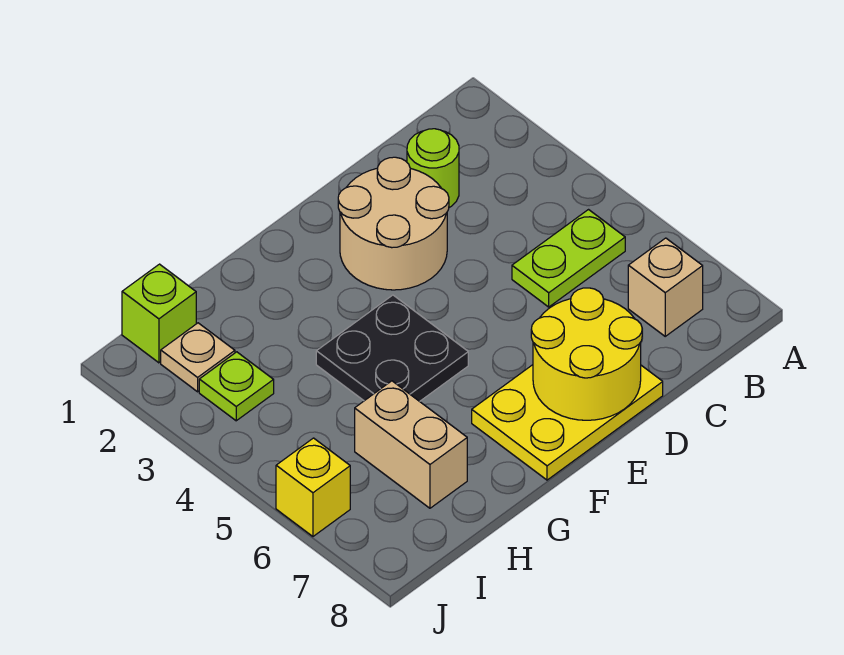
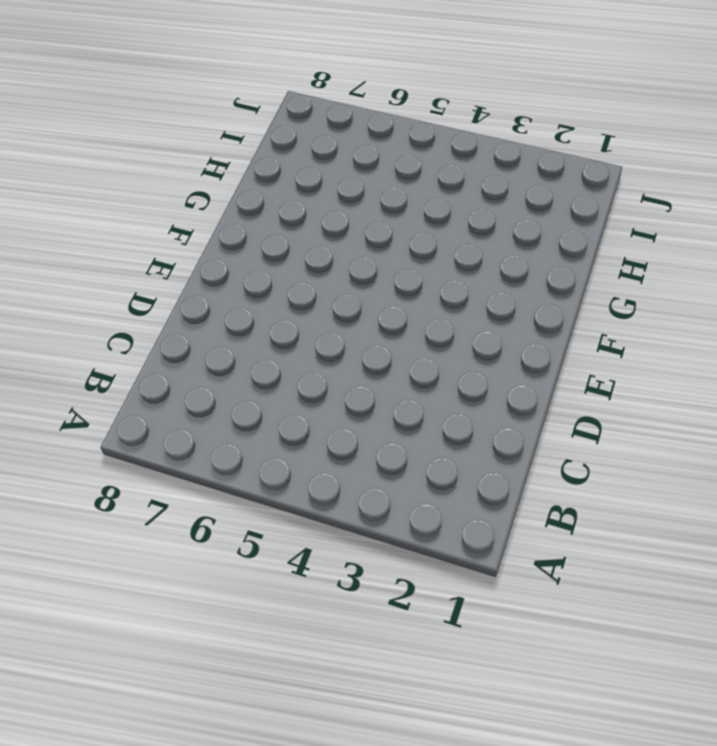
none -> lime 1x2 plate [512,210,625,307]
none -> tan 1x1 brick [628,238,703,336]
none -> lime 1x1 round brick [407,129,459,208]

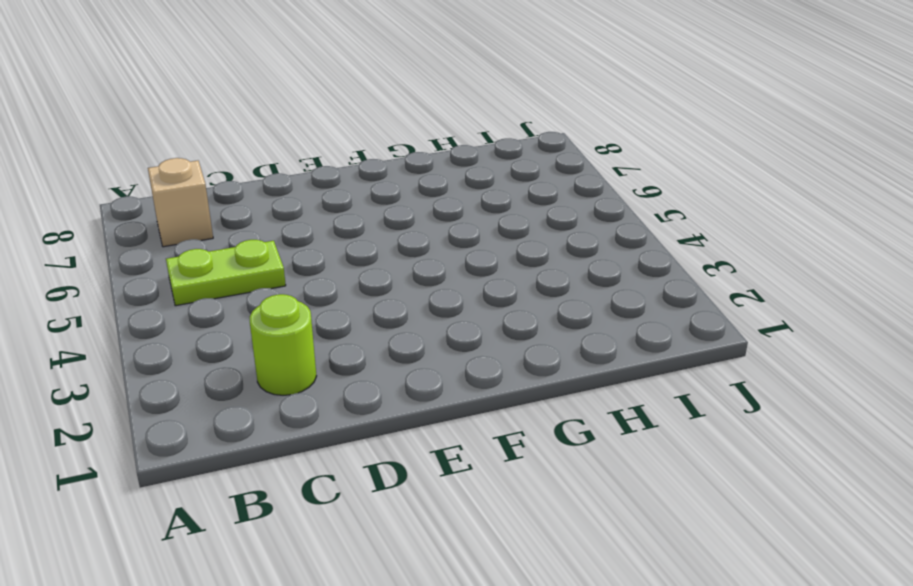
none -> tan 2x2 round brick [338,157,449,290]
none -> yellow 2x3 plate [472,365,663,480]
none -> black 2x2 plate [316,295,468,401]

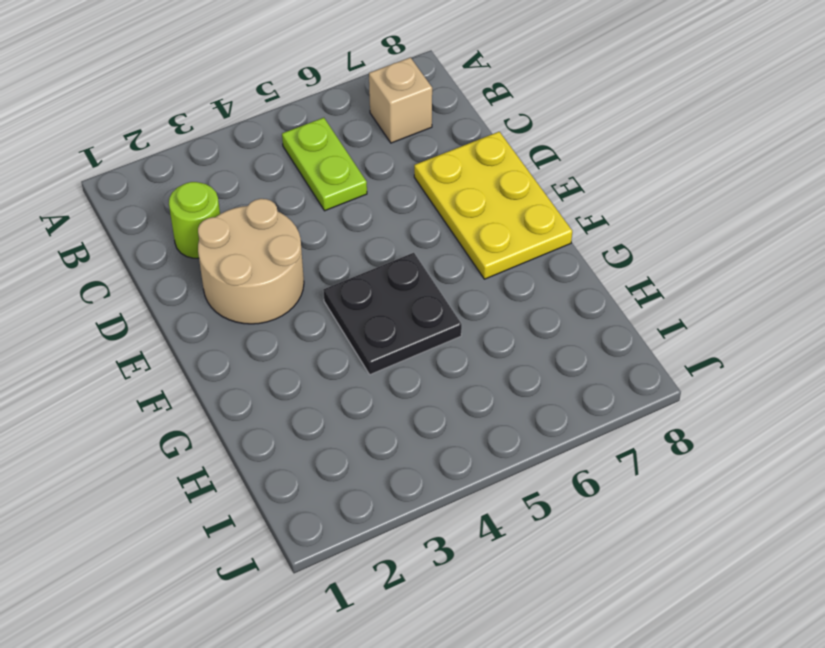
none -> tan 1x2 brick [355,381,467,508]
none -> lime 1x1 brick [122,264,196,363]
none -> tan 1x1 plate [161,323,235,392]

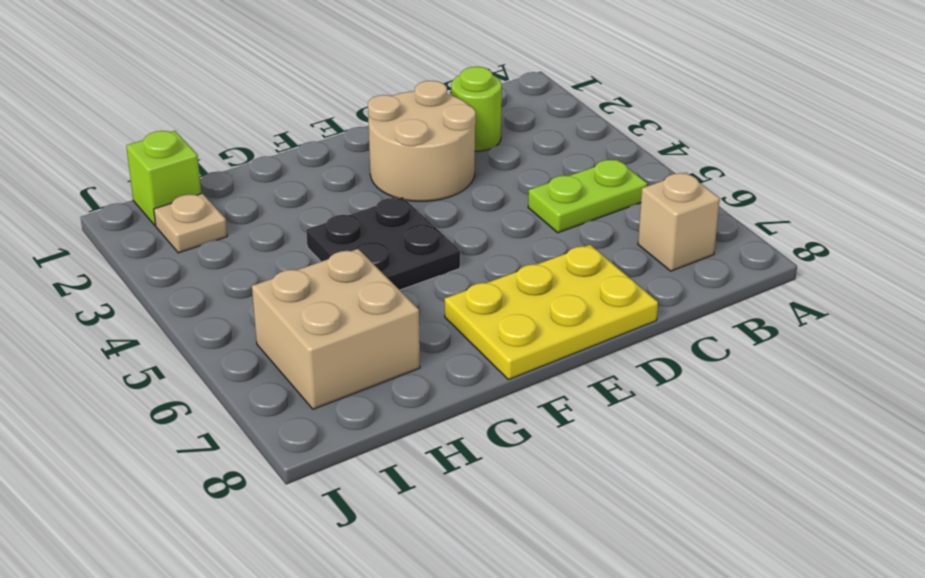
tan 2x2 brick [252,249,420,409] -> tan 1x2 brick [355,381,467,508]
none -> lime 1x1 plate [199,352,274,421]
none -> yellow 1x1 brick [276,438,350,536]
none -> yellow 2x2 round brick [531,288,642,420]

